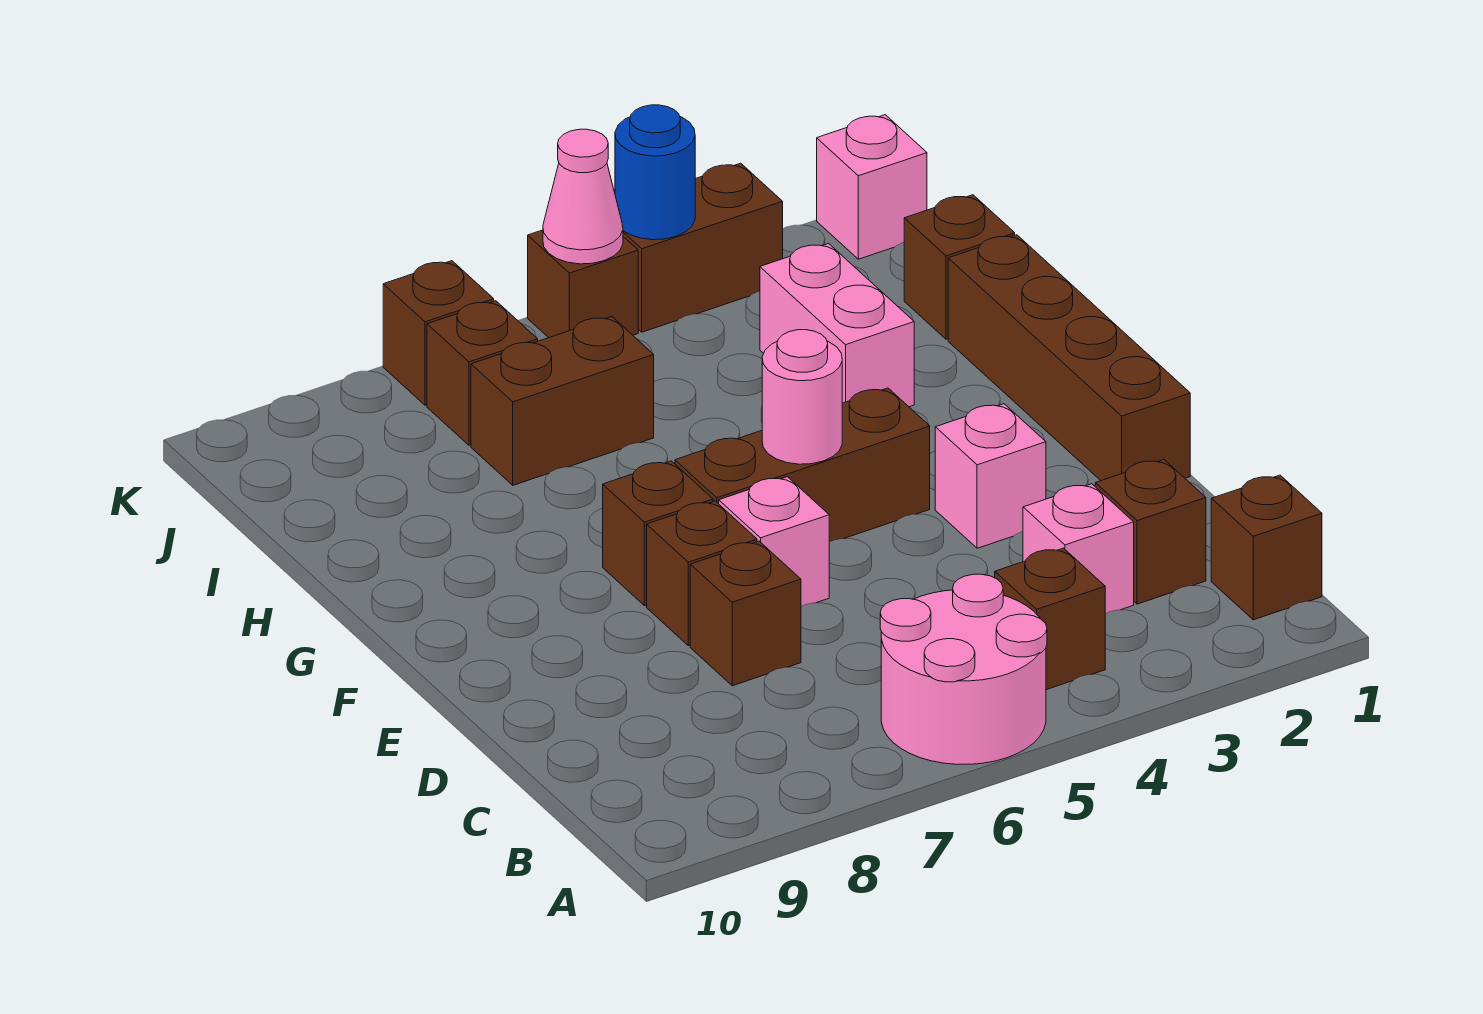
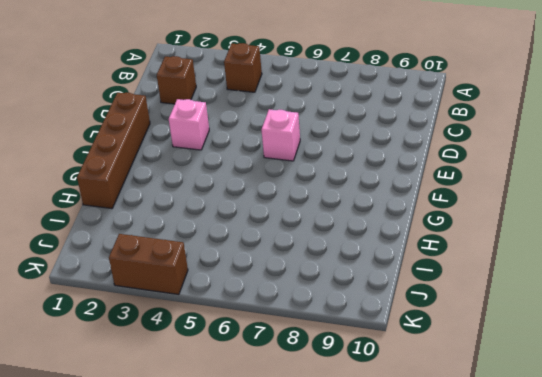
none -> pink 2x2 round brick [880,574,1047,764]
none -> brown 1x1 brick [1211,475,1322,620]
none -> pink 1x1 brick [1023,484,1134,614]

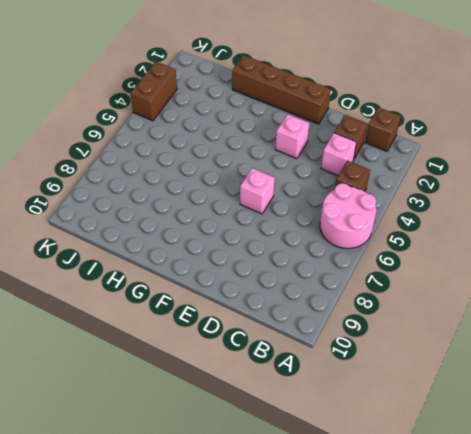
none -> brown 1x1 brick [690,541,801,686]
none -> brown 1x1 brick [647,501,757,646]
none -> brown 1x3 brick [675,388,930,542]

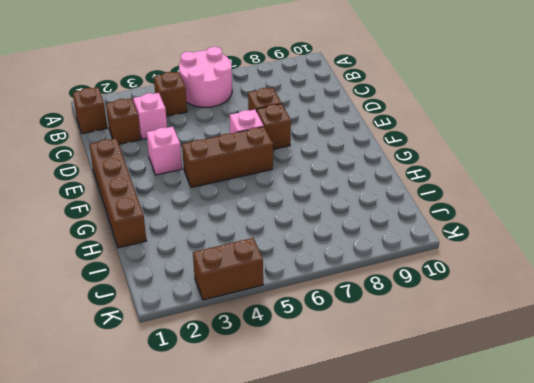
none -> brown 1x1 brick [603,461,713,606]
none -> pink 1x2 brick [760,244,914,407]
none -> brown 1x1 brick [904,195,1015,339]

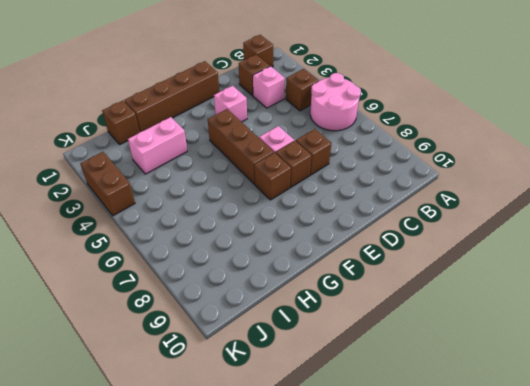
none -> brown 1x2 brick [471,317,654,485]
none -> brown 1x1 brick [427,301,538,445]
none -> pink 1x1 brick [817,115,927,259]

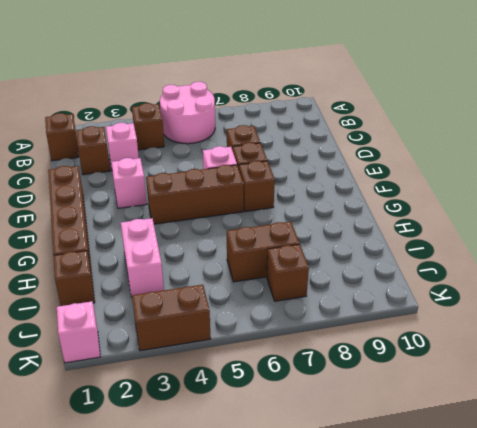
none -> brown 1x1 brick [528,230,638,338]
none -> brown 1x1 brick [383,261,494,405]
none -> pink 1x1 round brick [762,330,842,464]

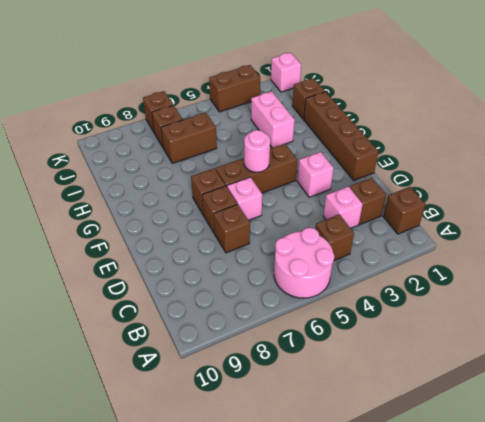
none -> brown 1x1 brick [528,230,638,338]
none -> blue 1x1 round brick [615,105,695,240]
none -> pink 1x1 cone [543,129,623,264]

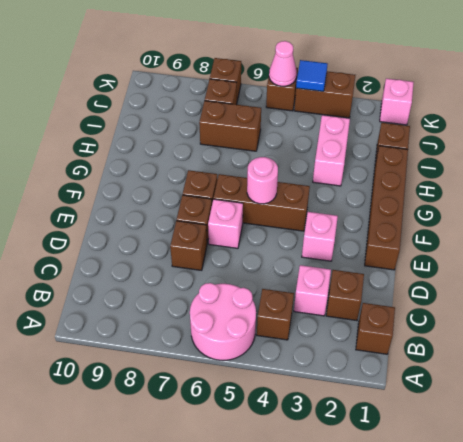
blue 1x1 tile [296,60,328,91] -> blue 1x1 round brick [615,105,695,240]

